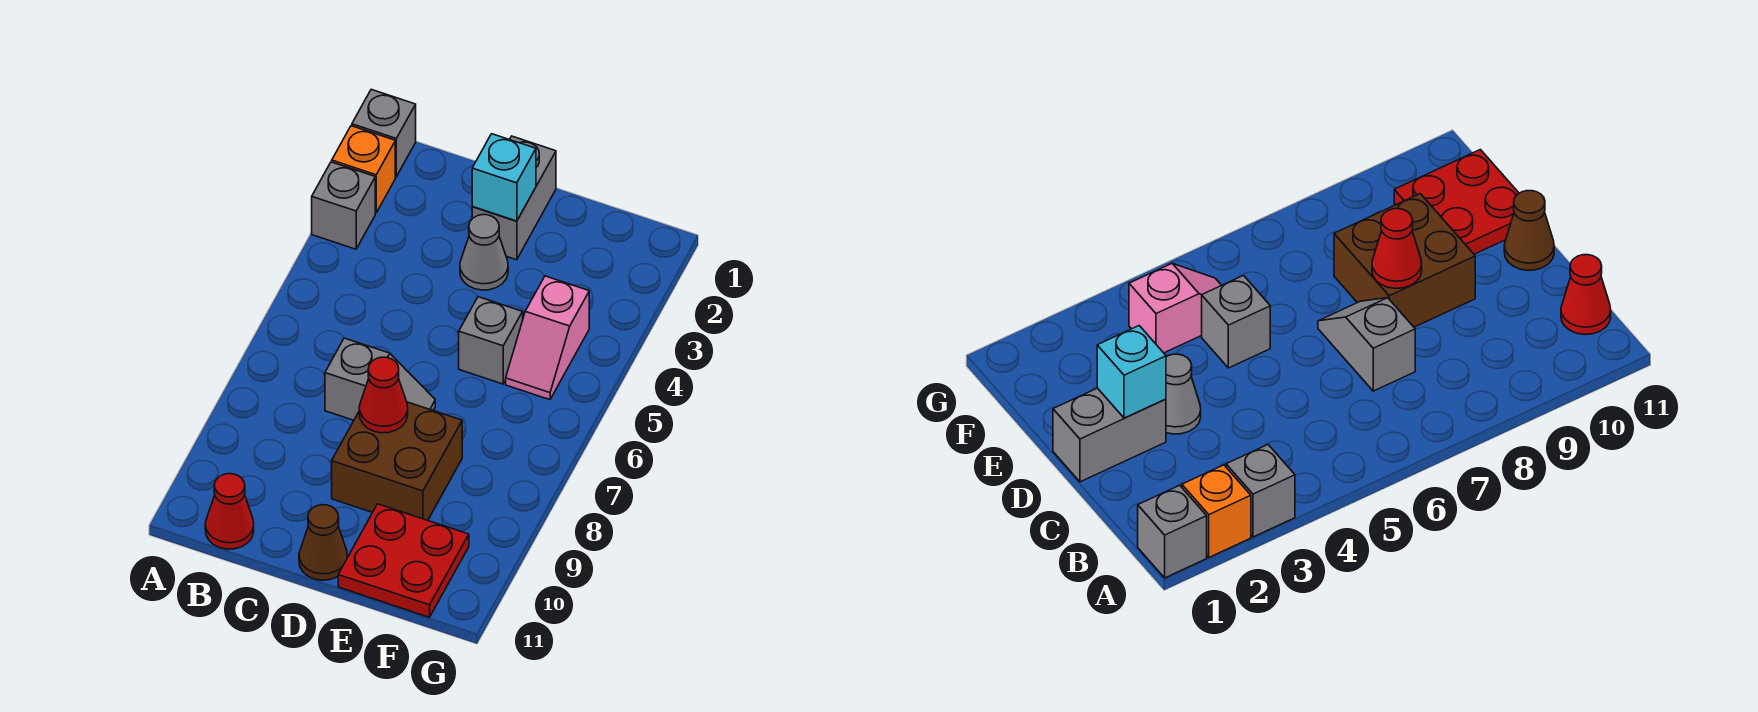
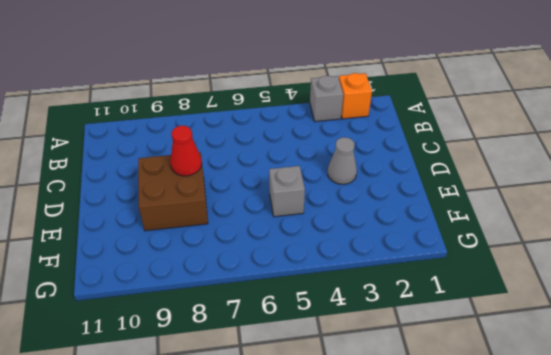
none -> grey 1x1 brick [352,89,416,177]
none -> red 1x1 cone [205,474,254,549]
none -> grey 1x2 slope [325,338,435,420]

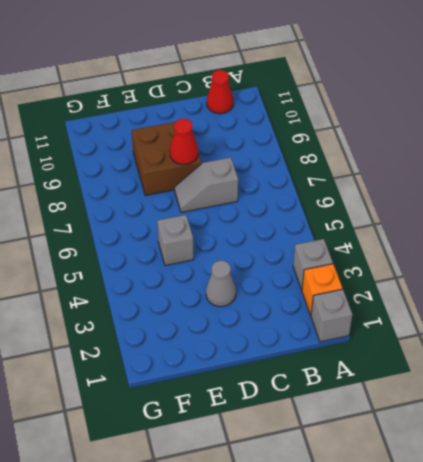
none -> grey 1x2 brick [472,136,556,260]
none -> brown 1x1 cone [299,505,347,580]
none -> red 2x2 plate [338,504,469,617]

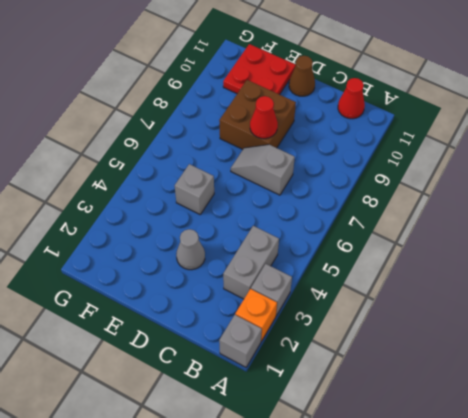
grey 1x2 brick [223,226,279,299] -> grey 1x2 brick moved to [472,136,556,260]
none -> pink 1x2 slope [506,276,589,400]
none -> cyan 1x1 brick [472,134,536,221]

